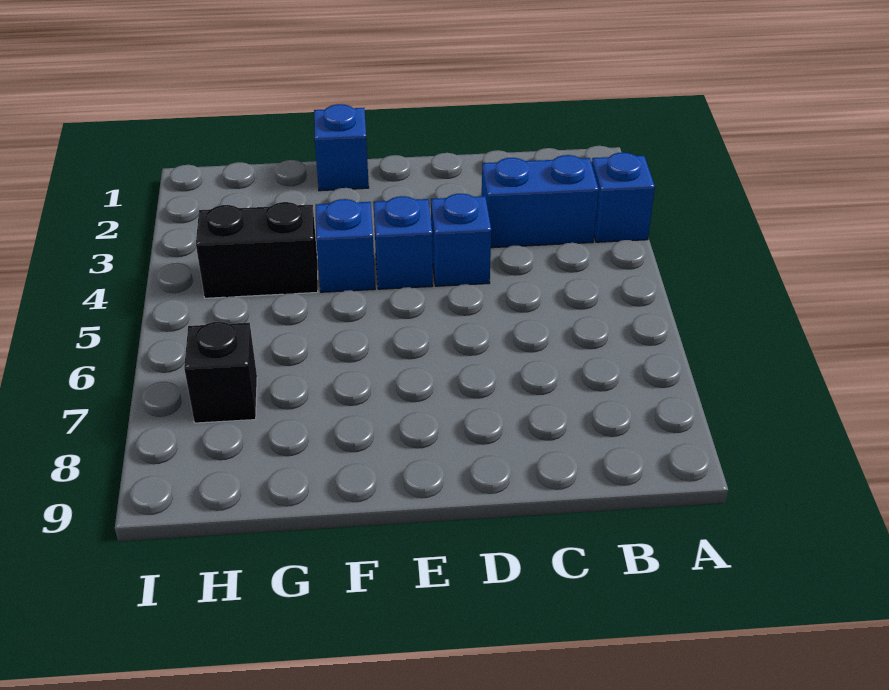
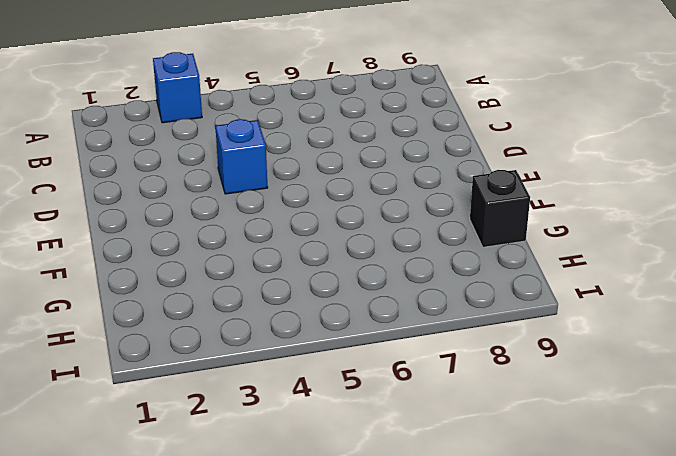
black 1x1 brick [470,170,530,247] -> black 1x1 brick moved to [184,322,257,423]
none -> blue 1x2 brick [482,155,599,248]
none -> blue 1x1 brick [373,196,433,289]

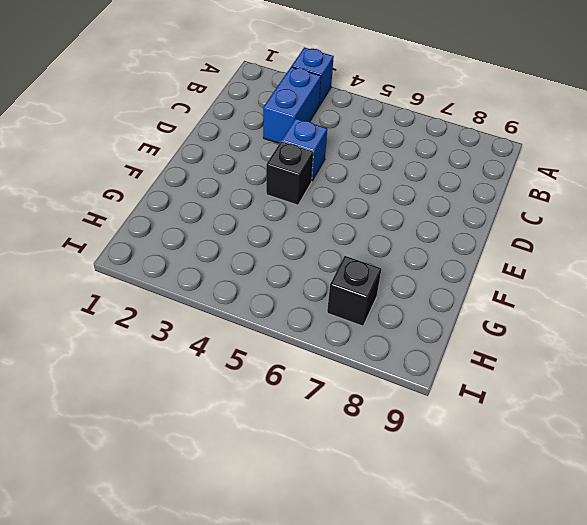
black 1x1 brick [266,141,313,205] -> blue 1x1 brick [373,196,433,289]
none -> blue 1x1 brick [314,104,369,191]
none -> blue 1x1 brick [316,199,375,292]

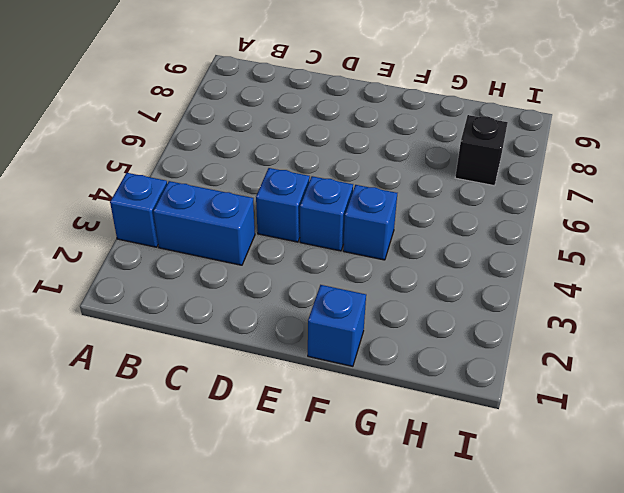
none -> black 1x2 brick [196,202,318,298]

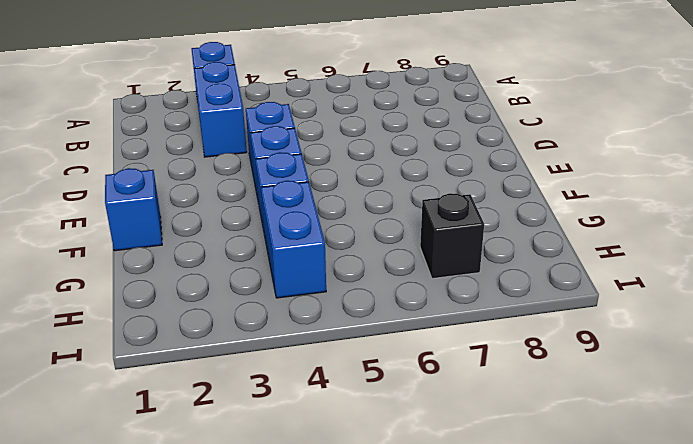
blue 1x2 brick [261,181,326,298] -> black 1x2 brick [196,202,318,298]

